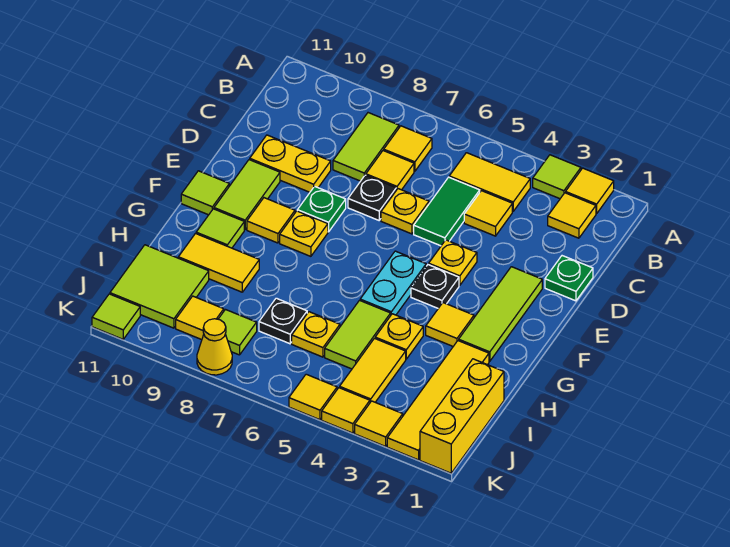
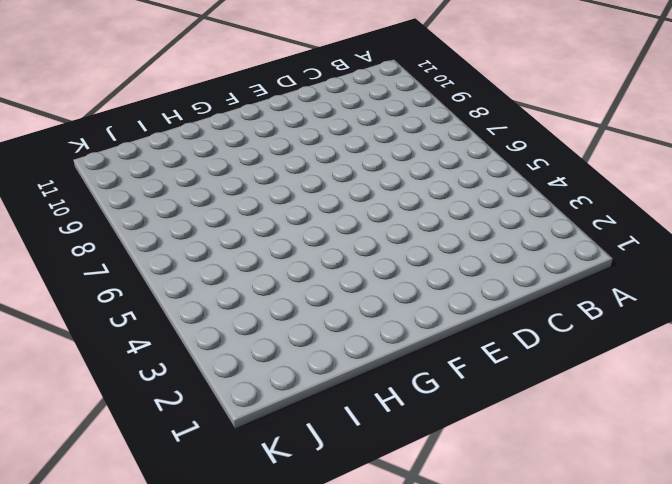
none -> yellow 1x1 tile [566,168,614,214]
none -> lime 1x1 tile [533,155,581,199]
none -> yellow 1x1 tile [548,193,596,238]
none -> yellow 1x2 tile [449,153,530,211]

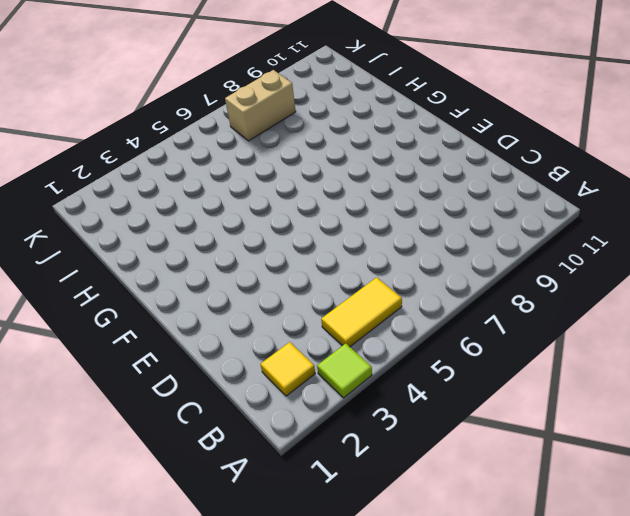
tan 1x2 brick [225,70,296,141] -> lime 1x1 tile [219,310,257,355]
none -> yellow 1x1 tile [566,168,614,214]
none -> yellow 1x1 tile [384,126,432,171]
none -> lime 1x2 tile [333,113,399,181]
none -> yellow 1x1 tile [464,191,512,236]

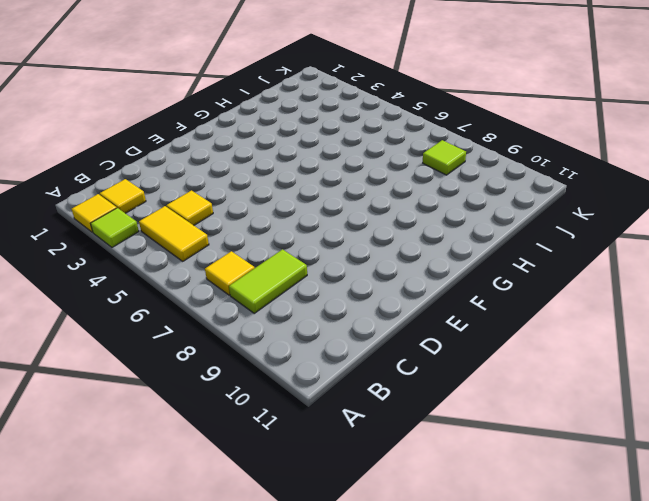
none -> green 1x2 tile [414,177,480,246]
none -> yellow 1x1 tile [366,150,414,190]
none -> green 1x1 plate [545,256,593,301]
none -> yellow 1x1 plate [381,189,429,234]

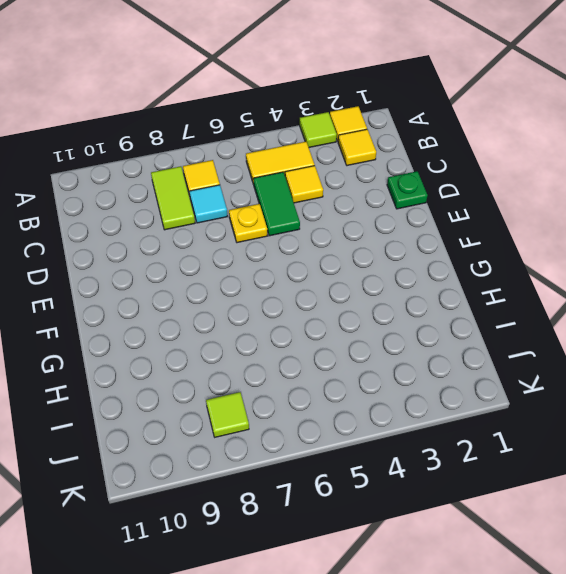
cyan 1x1 tile [189,185,227,223] -> yellow 1x1 tile [366,150,414,190]
none -> black 1x1 plate [348,175,396,220]
none -> yellow 1x2 plate [250,135,331,192]
none -> lime 1x3 tile [459,267,542,361]
none -> yellow 1x1 plate [429,240,477,285]

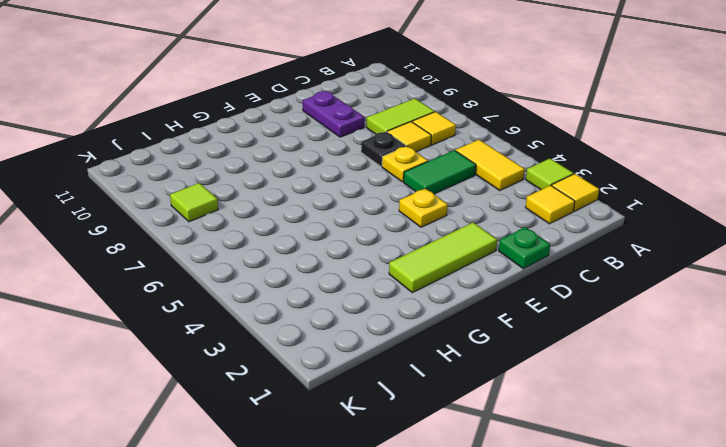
purple 1x2 plate [303,91,365,137] -> yellow 1x2 plate [250,135,331,192]
none -> yellow 1x1 tile [464,191,512,236]
none -> green 1x1 plate [297,186,346,232]
none -> lime 1x2 tile [214,160,280,230]
none -> black 1x1 plate [411,265,459,308]

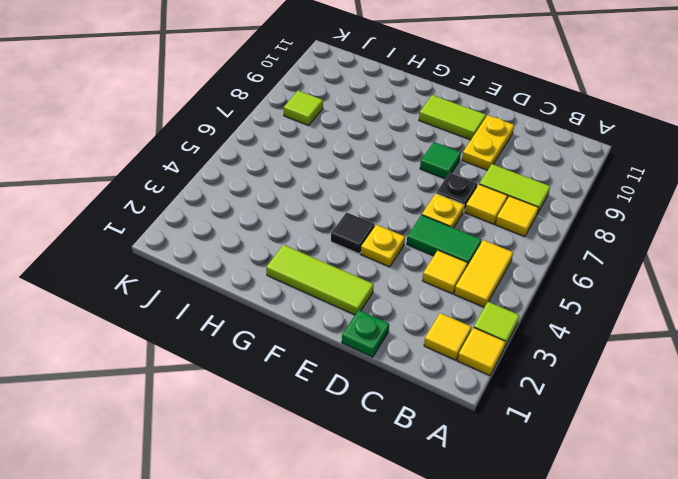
green 1x1 tile [420,142,461,179] -> green 1x1 plate [297,186,346,232]
black 1x1 tile [331,212,375,254] -> black 1x1 plate [411,265,459,308]
none -> cyan 1x2 plate [360,251,426,315]
none -> yellow 1x1 plate [280,211,328,256]
none -> yellow 1x1 tile [247,198,295,243]
none -> lime 1x1 tile [181,171,229,215]

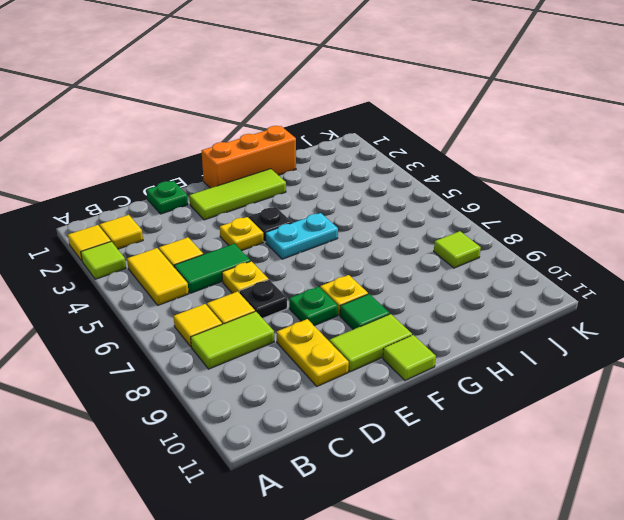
orange 1x3 brick [202,126,296,188] -> none
green 1x1 tile [340,294,390,329] -> yellow 1x1 tile [247,198,295,243]
none -> yellow 1x1 tile [426,303,474,346]
none -> lime 1x1 tile [196,209,244,248]
none -> yellow 1x4 tile [387,341,489,460]
none -> yellow 1x1 plate [375,314,423,359]

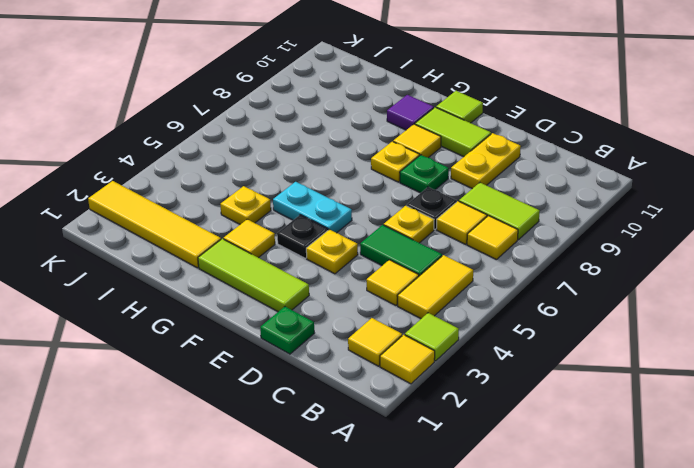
purple 1x1 tile [387,95,434,130] -> lime 1x1 tile [196,209,244,248]
none -> lime 1x2 tile [325,300,391,369]
none -> yellow 1x2 tile [178,234,259,292]
none -> yellow 1x3 brick [420,359,504,473]
none -> yellow 1x2 tile [340,338,406,402]

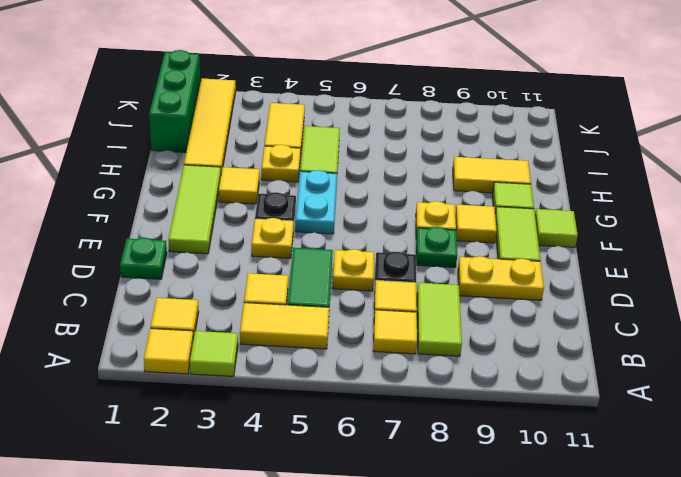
green 1x3 brick [149,50,200,152] -> yellow 1x3 brick [420,359,504,473]
none -> yellow 1x1 plate [292,312,340,357]
none -> black 1x1 plate [259,298,307,344]
none -> lime 2x2 tile [110,245,209,328]
none -> lime 1x1 tile [219,310,257,355]

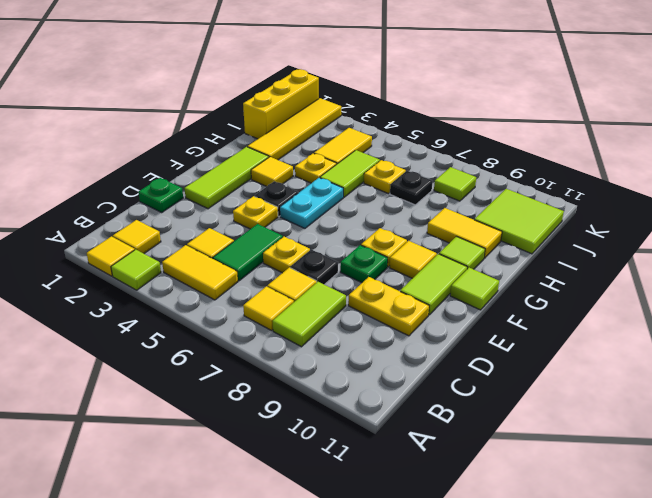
none -> yellow 1x1 tile [176,296,224,340]
none -> yellow 1x1 tile [355,401,403,446]
none -> yellow 1x1 tile [322,388,370,433]
none -> yellow 1x1 tile [289,374,337,420]

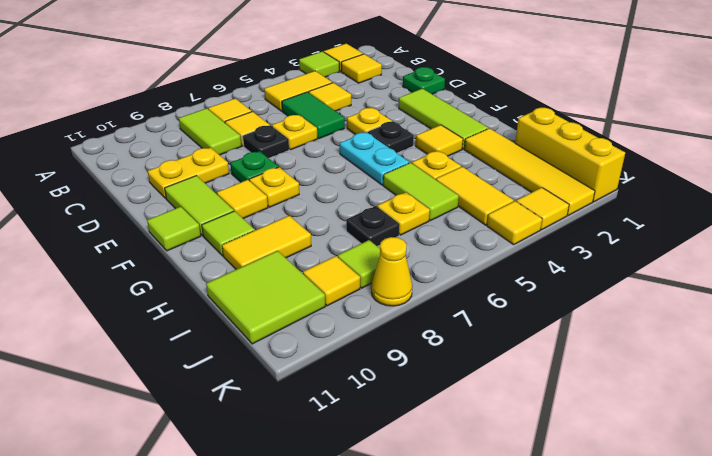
none -> yellow 1x1 tile [289,374,337,420]
none -> lime 1x1 tile [92,294,140,339]

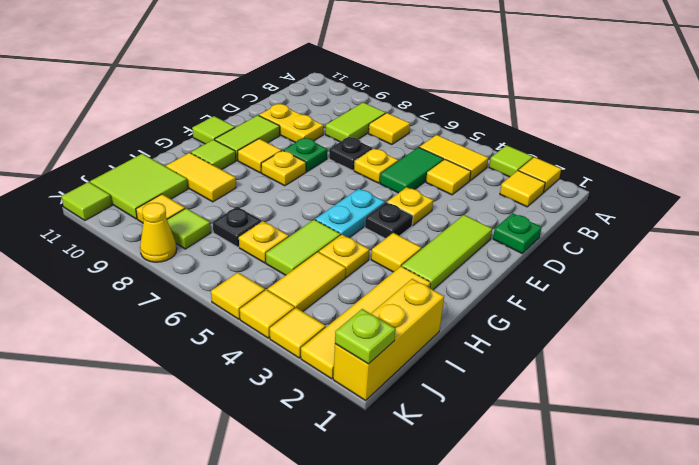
lime 1x1 plate [335,309,396,364] -> none
none -> yellow 1x1 tile [366,150,414,190]

